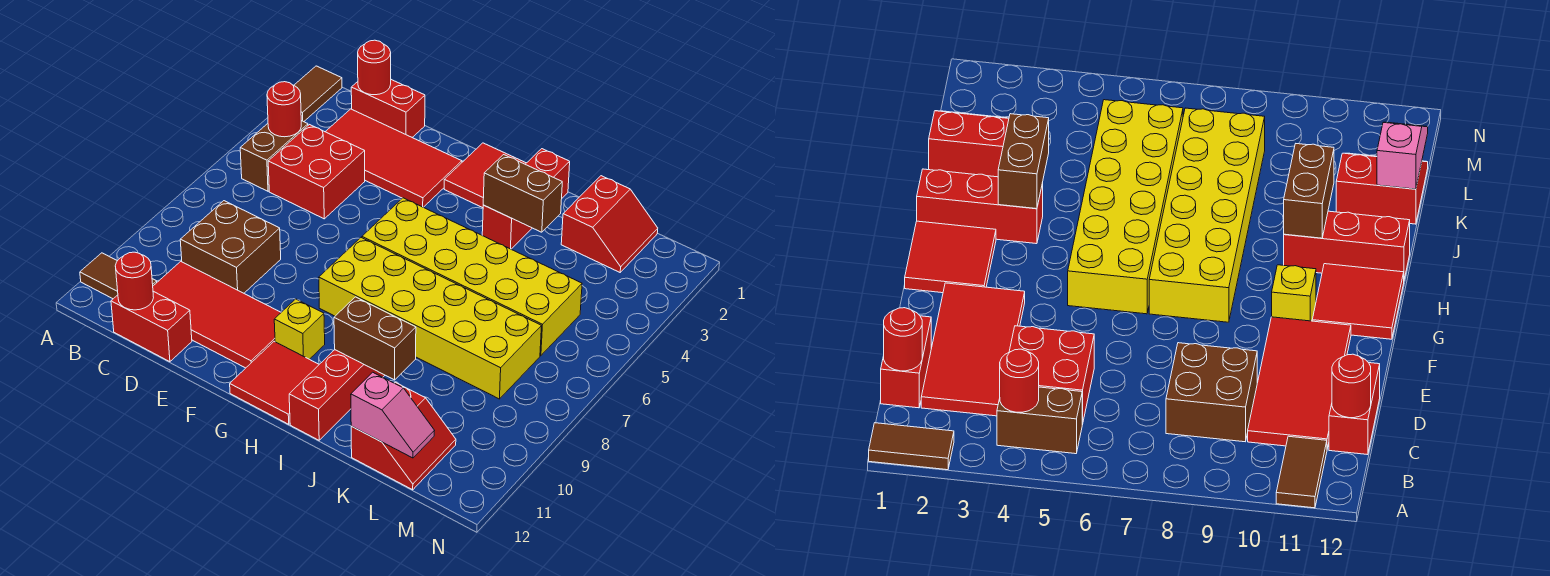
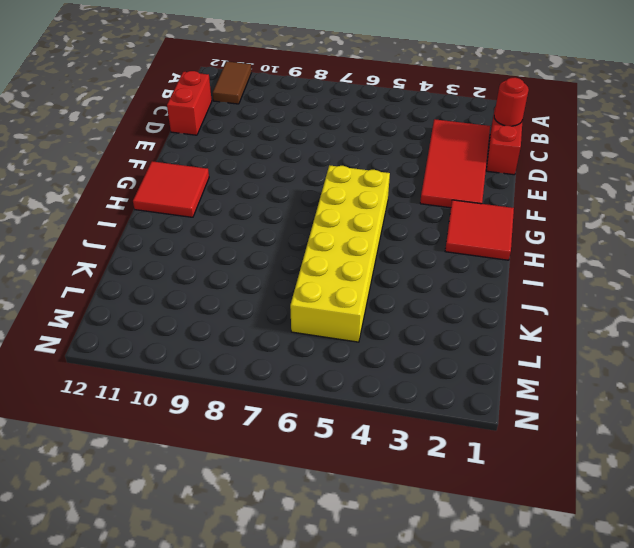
none -> brown 1x2 tile [294,66,342,122]
none -> brown 1x2 brick [240,121,308,191]
none -> red 2x2 brick [268,125,365,219]

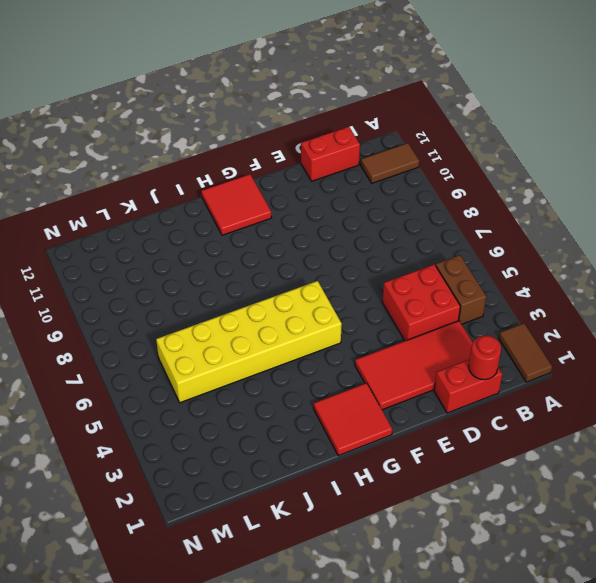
none -> brown 2x2 brick [180,201,281,293]
none -> red 2x4 tile [153,261,281,368]
none -> yellow 2x6 brick [319,238,541,399]

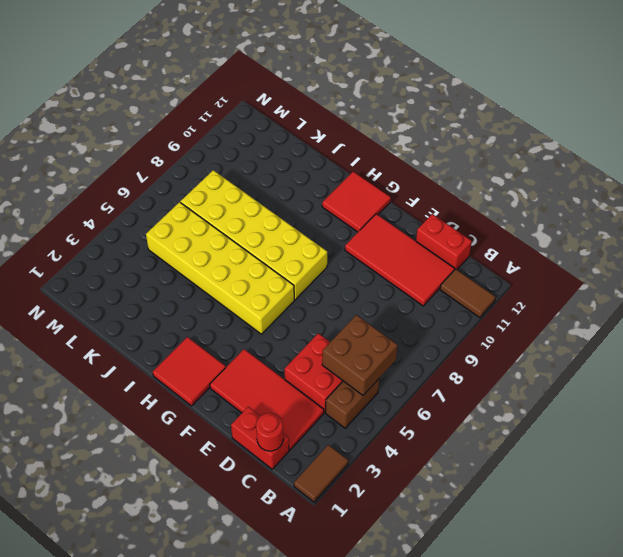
brown 2x2 brick [322,315,398,395] -> brown 2x2 brick moved to [180,201,281,293]
none -> yellow 1x1 brick [274,299,325,359]
none -> red 1x3 brick [482,149,570,249]
none -> red 1x3 brick [289,350,385,440]

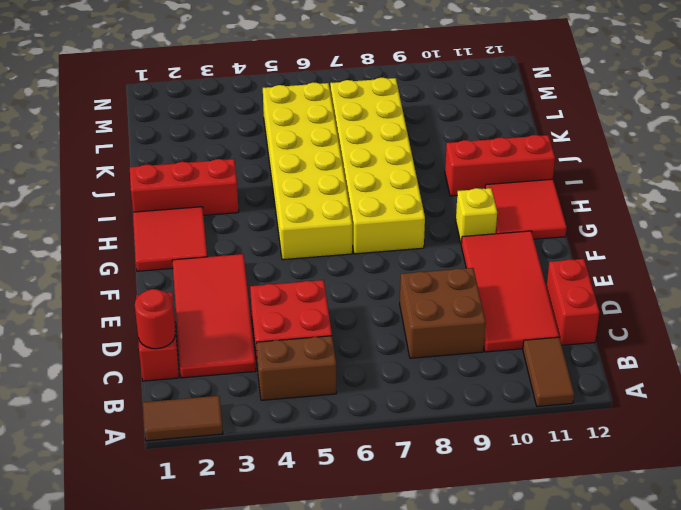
none -> red 2x2 slope [561,176,658,272]
none -> red 2x2 slope [351,382,456,490]
none -> red 1x1 round brick [267,82,301,137]

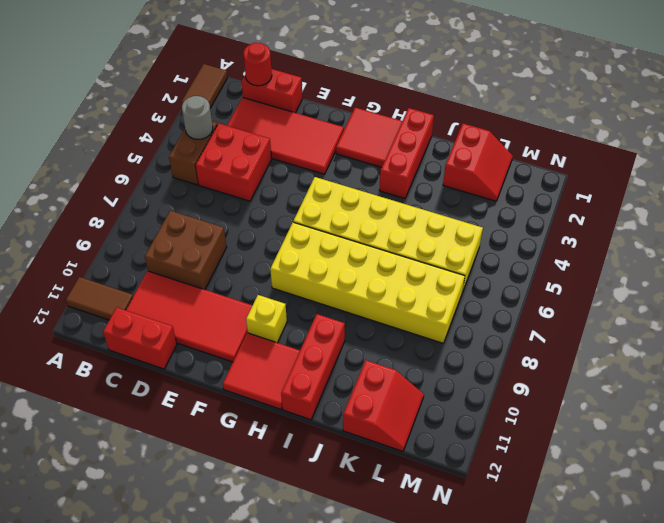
grey 1x1 round brick [182,96,213,139] -> red 1x1 round brick [267,82,301,137]
none -> red 1x1 round brick [115,252,154,310]
none -> brown 1x2 brick [483,155,562,232]
none -> brown 1x2 brick [334,297,416,380]

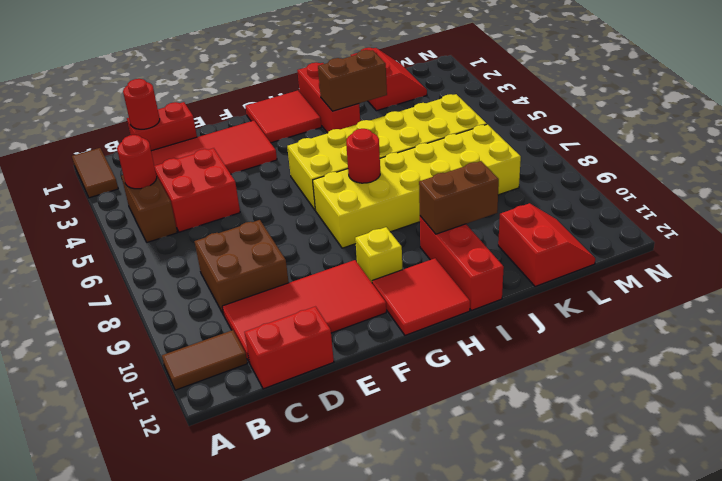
red 1x1 round brick [346,129,380,183] -> red 1x1 round brick moved to [115,252,154,310]
none -> pink 1x2 slope [351,372,434,458]

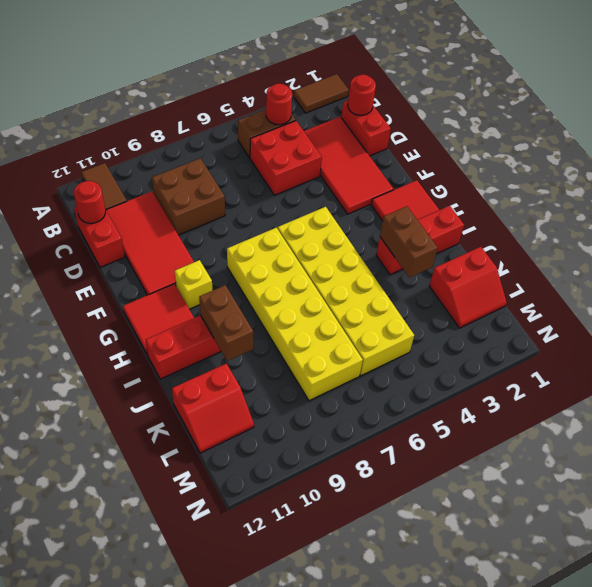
none -> pink 1x2 slope [351,372,434,458]

